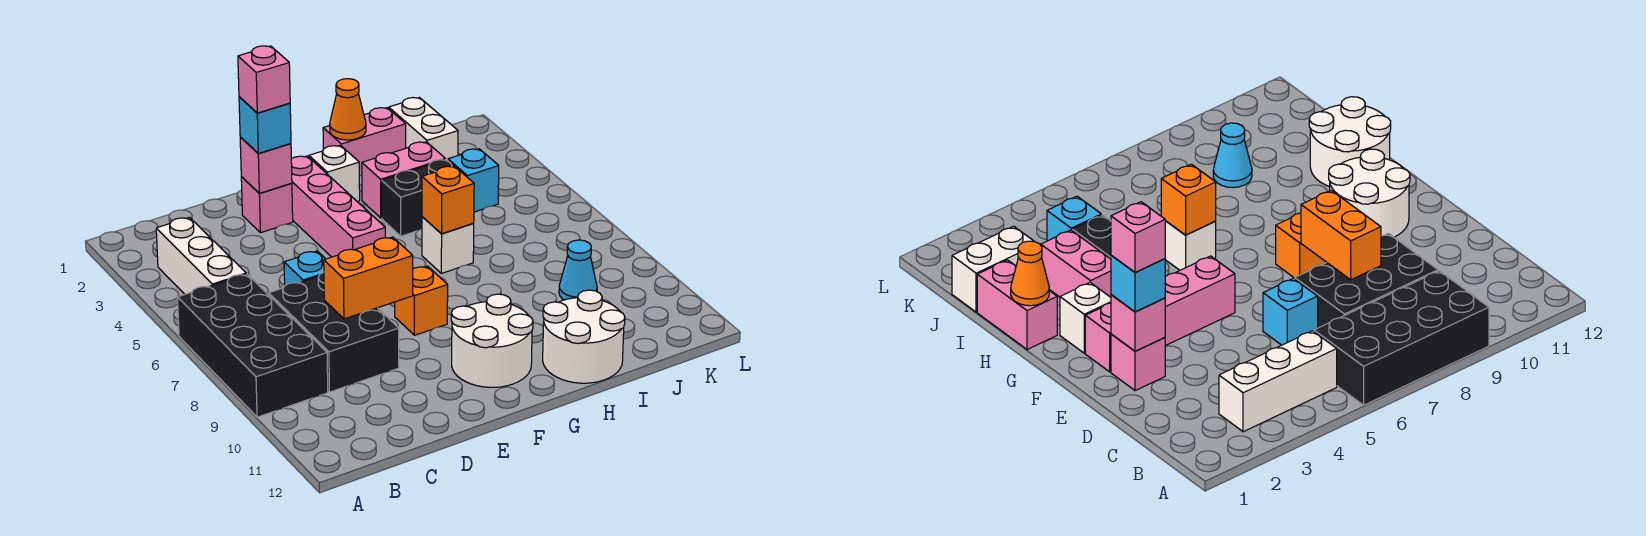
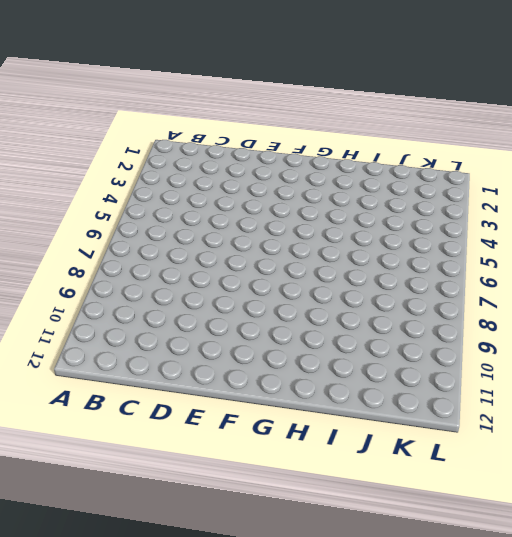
none -> black 2x4 brick [178,274,328,417]
none -> white 1x3 brick [156,217,246,294]
none -> black 2x3 brick [269,272,399,392]

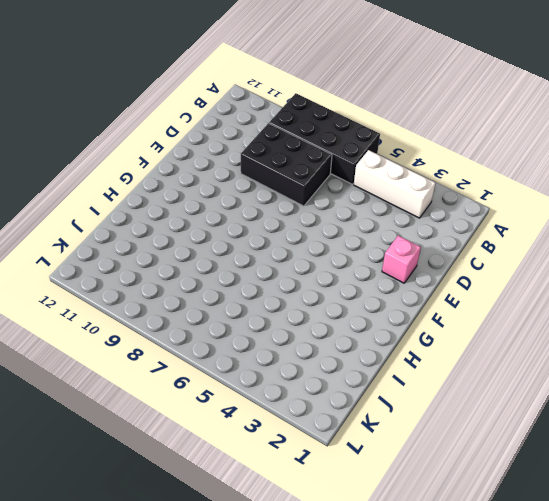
none -> cyan 1x1 brick [284,251,325,285]
none -> pink 1x4 brick [291,156,385,257]
none -> orange 1x1 brick [395,266,448,335]

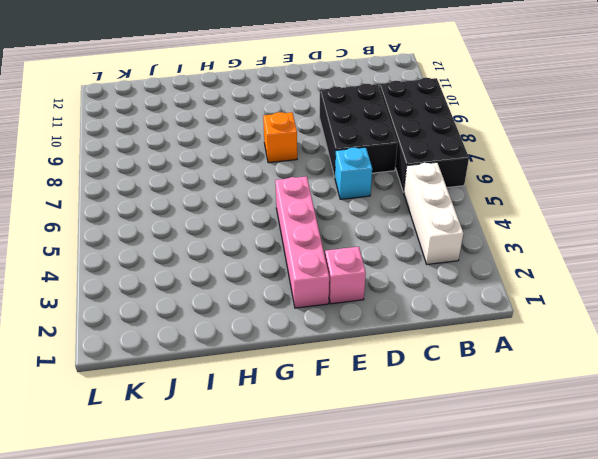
none -> white 2x2 round brick [451,294,533,387]
none -> white 1x1 brick [309,145,360,201]
none -> pink 1x2 brick [323,108,406,176]

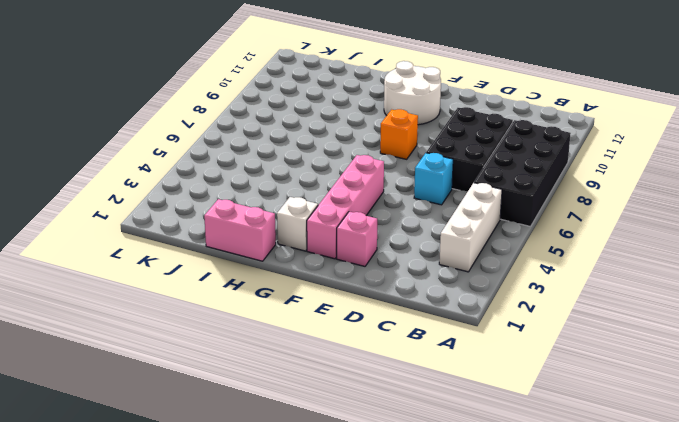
none -> pink 1x2 brick [362,142,445,218]
none -> black 1x2 brick [382,159,454,236]
none -> white 1x1 brick [422,217,474,273]

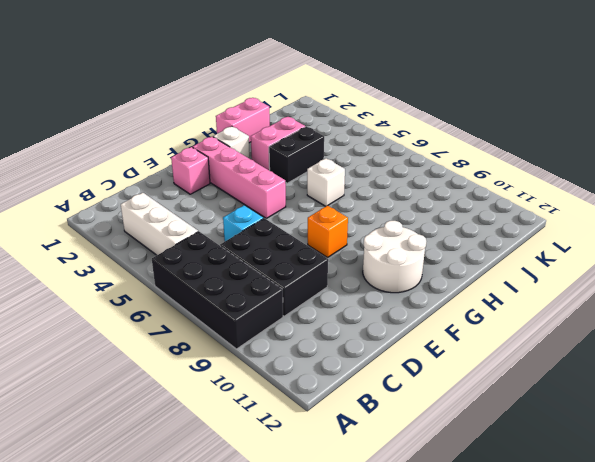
none -> white 2x2 round brick [543,290,625,383]
none -> white 1x2 brick [389,98,458,160]
none -> cyan 1x1 brick [448,149,499,212]

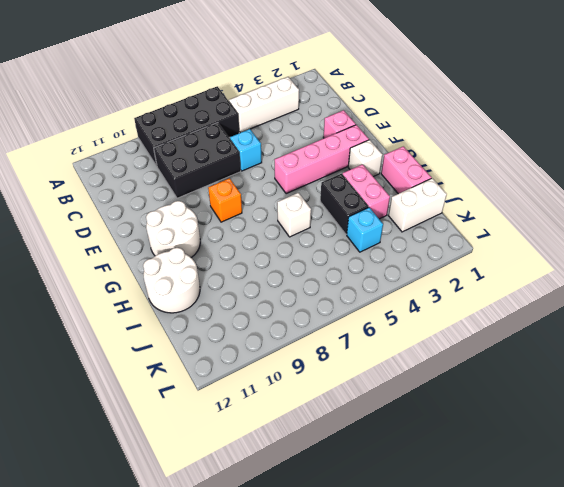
none -> cyan 1x1 cone [559,240,597,300]
none -> orange 1x2 brick [324,237,413,319]
none -> pink 1x1 brick [240,137,292,193]

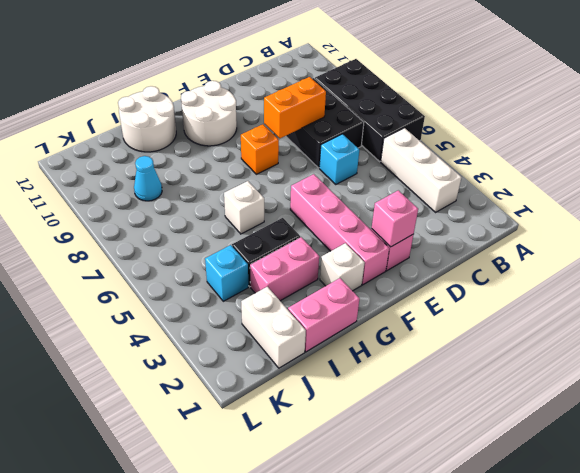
none -> orange 1x1 cone [330,79,366,140]
none -> orange 1x1 brick [422,166,474,234]
none -> cyan 1x1 brick [239,97,291,153]

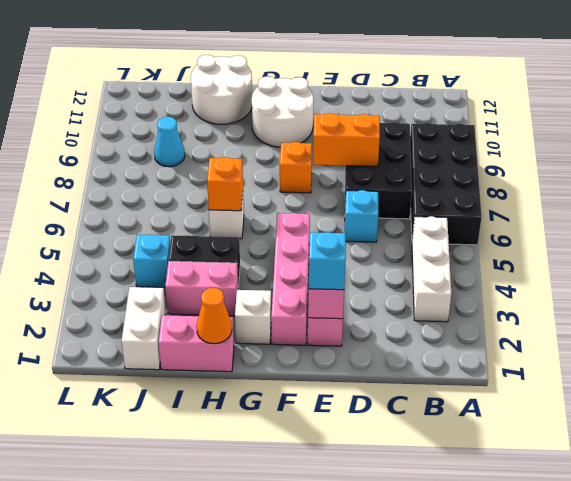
none -> pink 1x1 brick [238,46,290,113]

